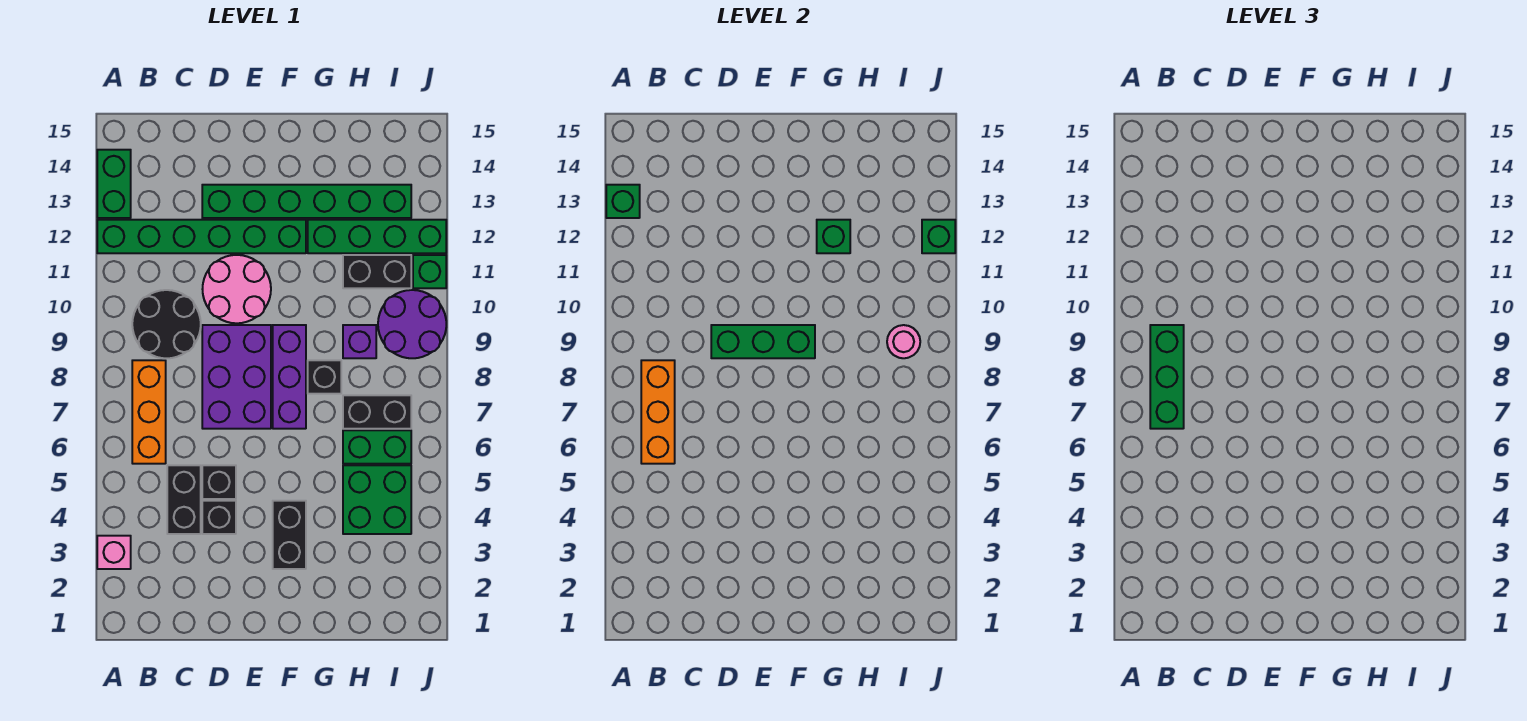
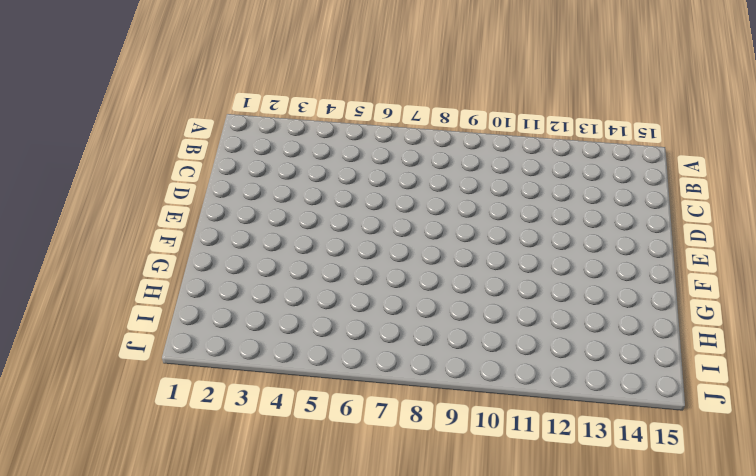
none -> pink 1x1 brick [97,536,131,569]
none -> green 1x6 brick [97,220,306,253]
none -> green 1x2 brick [97,150,131,218]

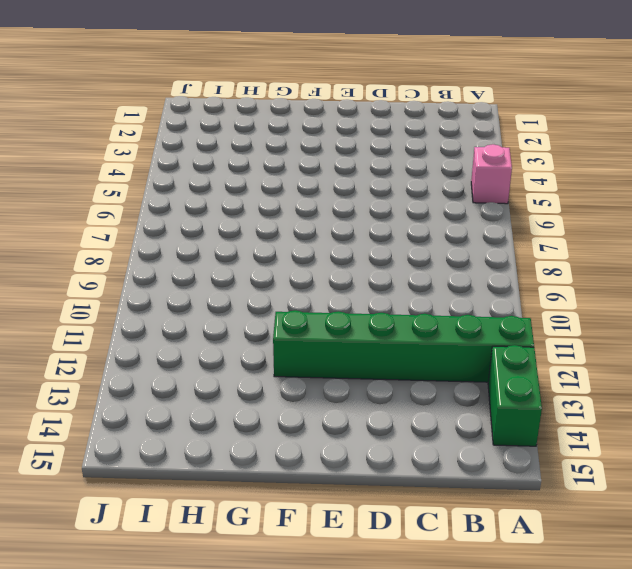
pink 1x1 brick [471,144,512,204] -> pink 1x1 brick moved to [97,536,131,569]
none -> orange 1x3 brick [132,360,166,464]
none -> black 2x2 round brick [132,290,201,358]
none -> black 1x2 brick [167,465,201,534]

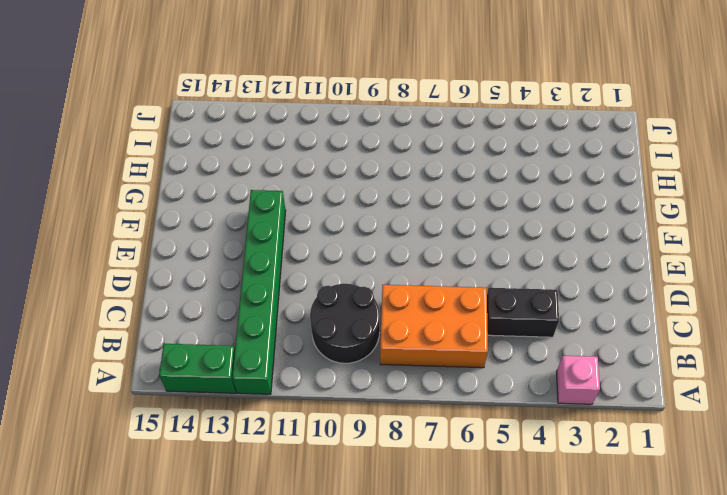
orange 2x3 brick [380,285,488,368] -> orange 1x3 brick [132,360,166,464]
none -> black 1x1 brick [202,501,236,534]
none -> black 1x1 brick [202,465,236,499]
none -> purple 2x3 brick [202,325,271,429]

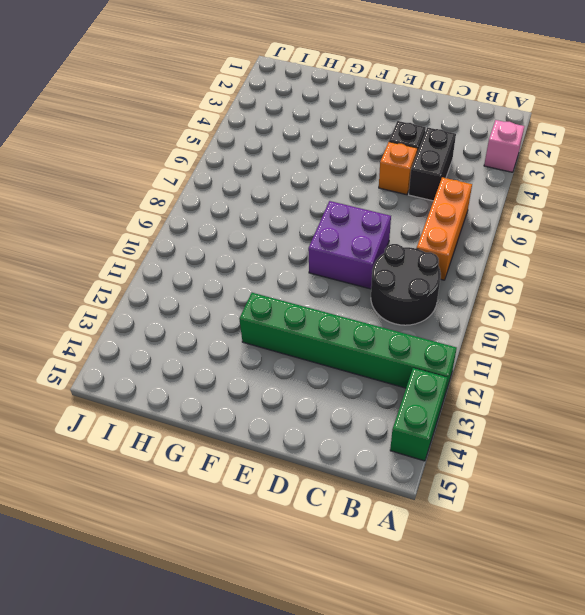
orange 1x1 brick [379,142,418,195] -> black 1x1 brick [202,465,236,499]
purple 2x2 brick [308,201,391,289] -> purple 2x3 brick [202,325,271,429]
none -> pink 2x2 round brick [203,255,271,323]
none -> green 1x6 brick [202,185,411,218]
none -> black 1x2 brick [273,501,306,569]

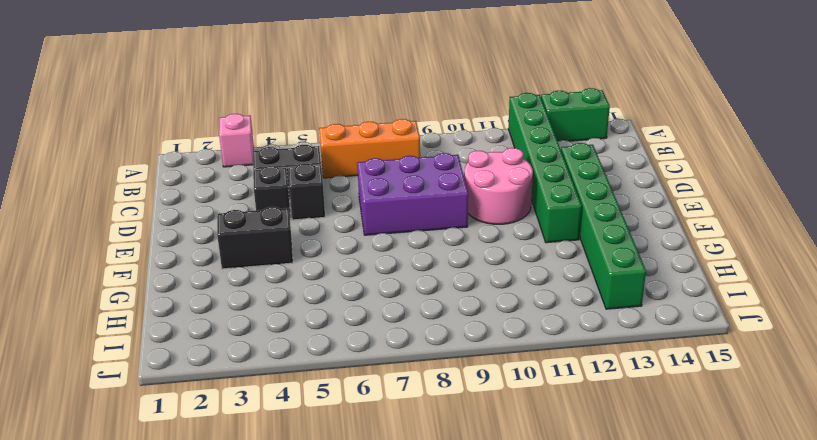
none -> black 2x2 round brick [132,290,201,358]
none -> purple 1x3 brick [273,325,306,429]
none -> black 1x1 brick [308,360,341,394]

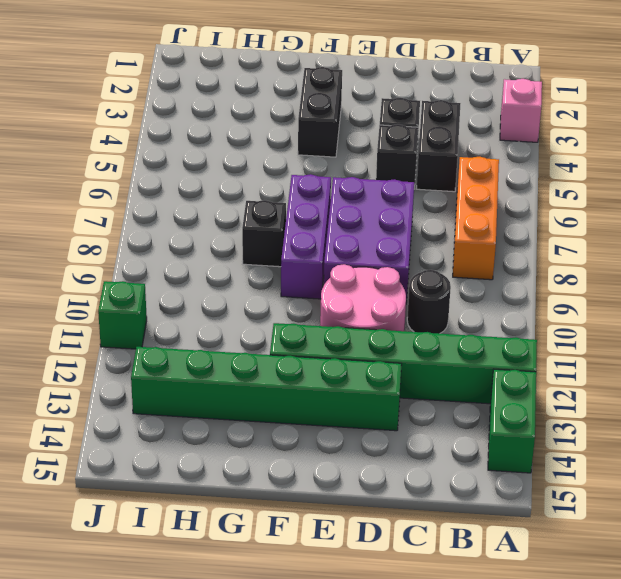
black 1x1 round brick [407,270,451,334] -> black 2x2 round brick [132,290,201,358]
none -> green 1x4 brick [308,220,446,253]
none -> green 2x2 brick [343,465,411,534]
none -> green 1x2 brick [343,430,411,464]

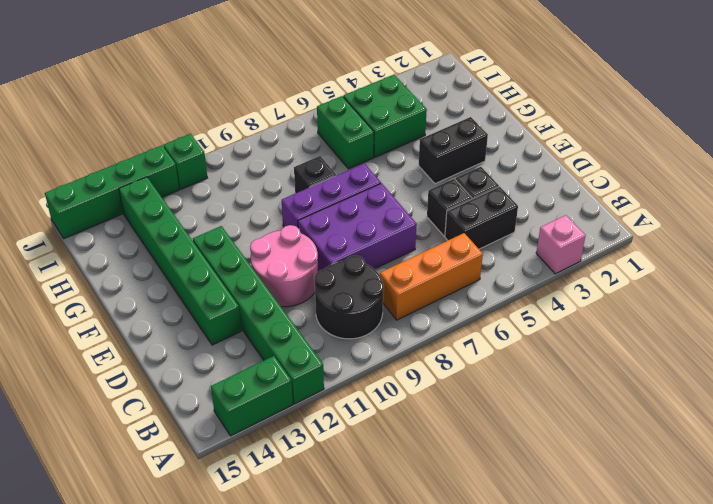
green 1x4 brick [45,145,179,239] -> green 1x4 brick turned to [308,220,446,253]
none -> black 1x2 brick [343,395,411,429]
none -> purple 1x1 brick [343,325,376,358]
none -> black 1x2 brick [343,255,411,288]

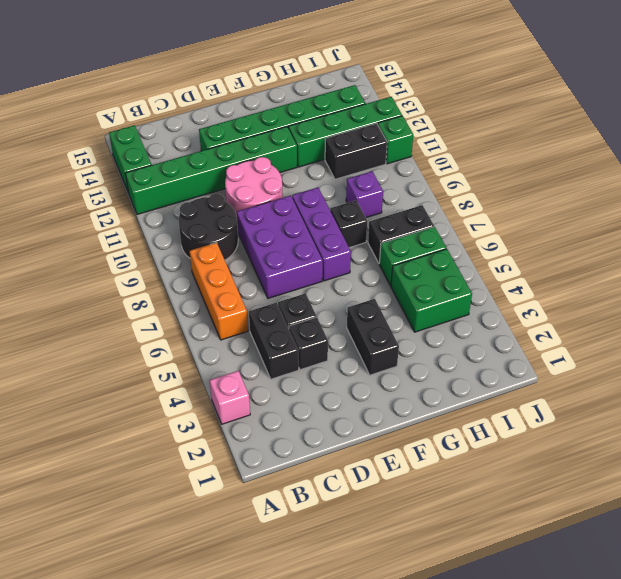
none -> purple 2x2 round brick [378,290,446,358]
none -> green 1x1 brick [606,185,640,218]
none -> orange 1x3 brick [641,360,675,464]

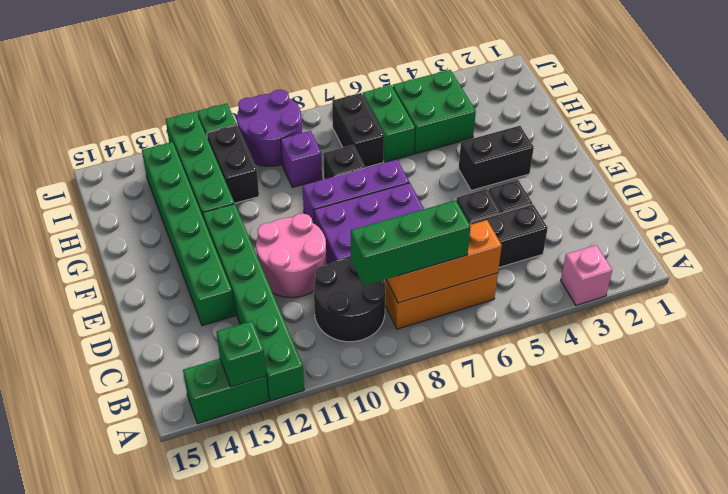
none -> green 1x3 brick [711,325,815,358]
none -> green 1x1 brick [817,220,850,253]
none -> pink 1x1 round brick [887,325,920,358]

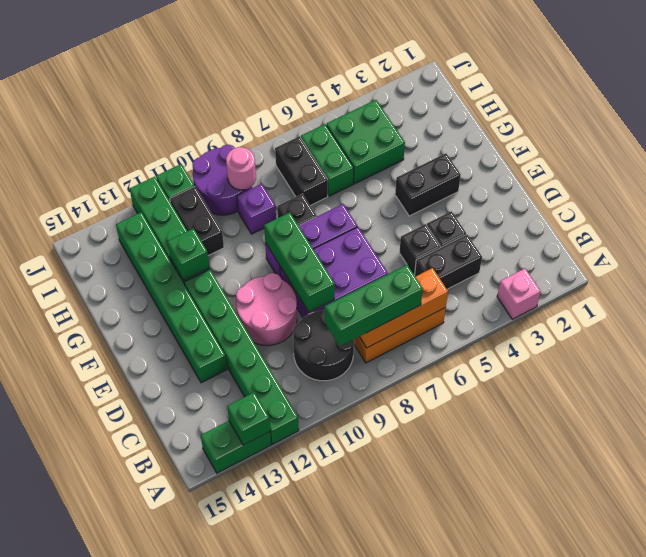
none -> green 1x1 brick [922,220,955,253]

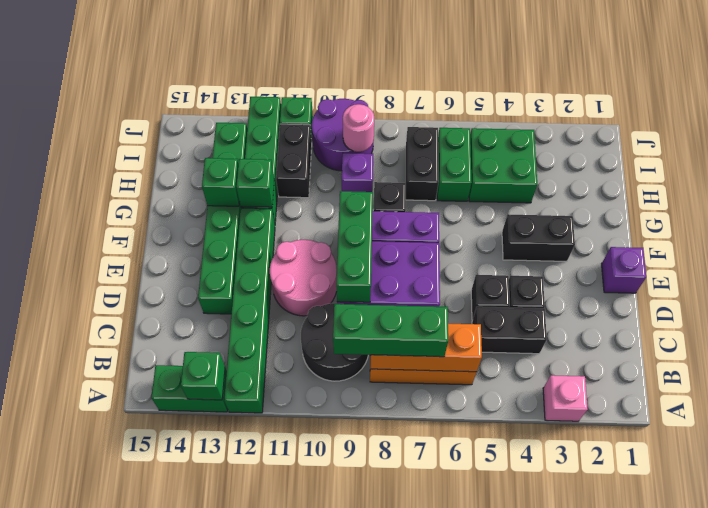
purple 1x1 brick [602,247,646,293] -> none
green 1x1 brick [202,158,240,206] -> green 1x1 brick moved to [922,220,955,253]

